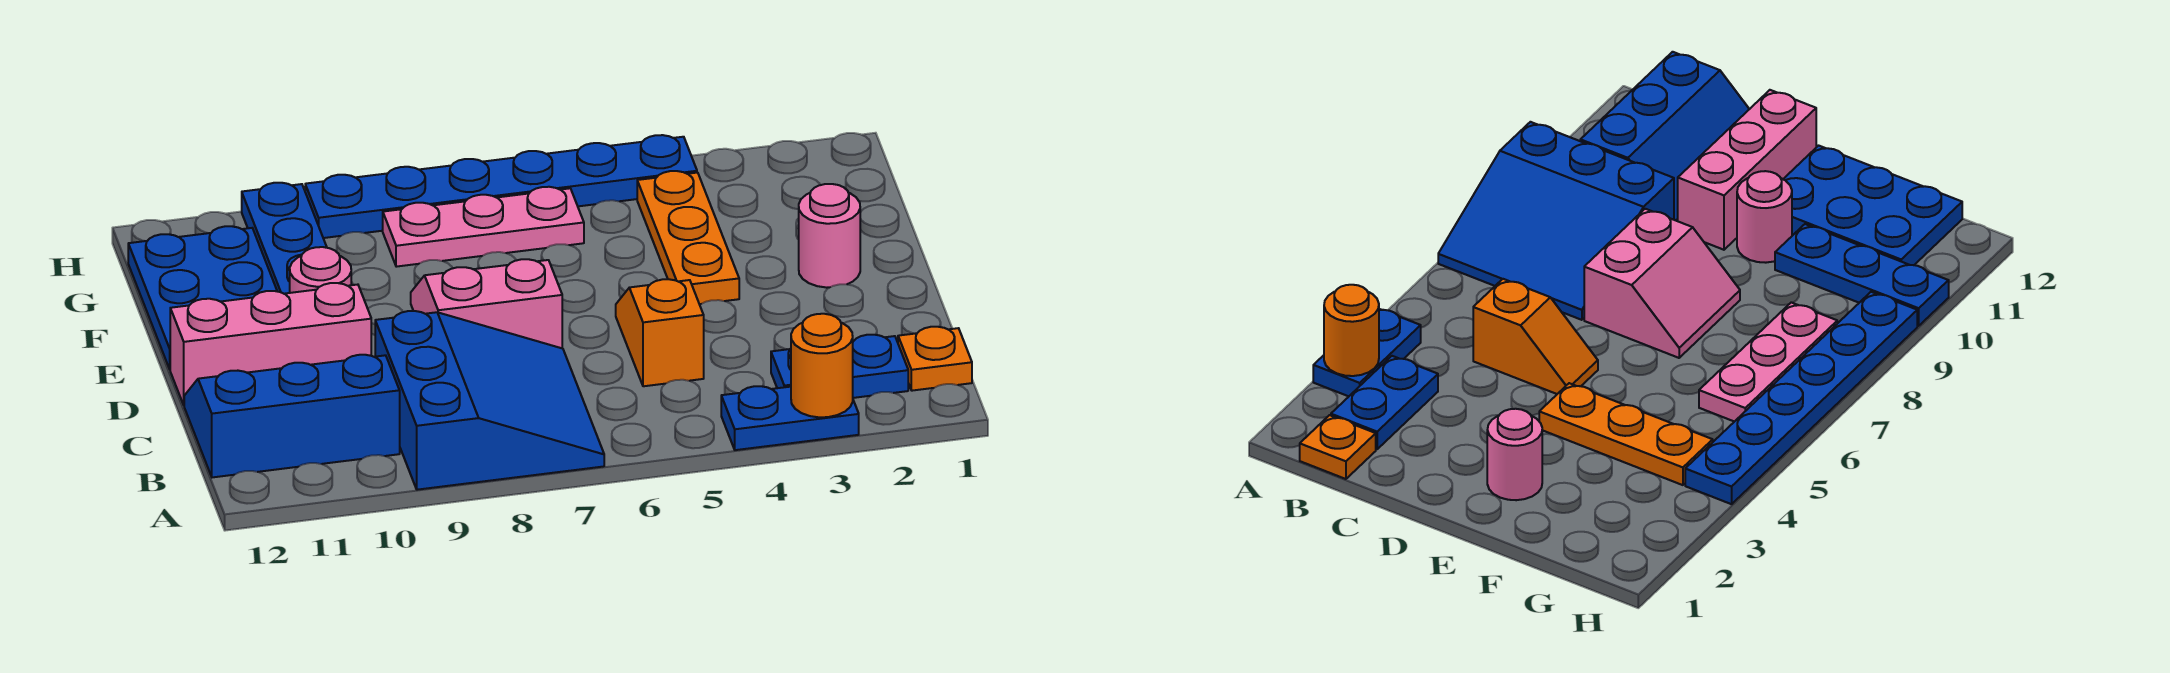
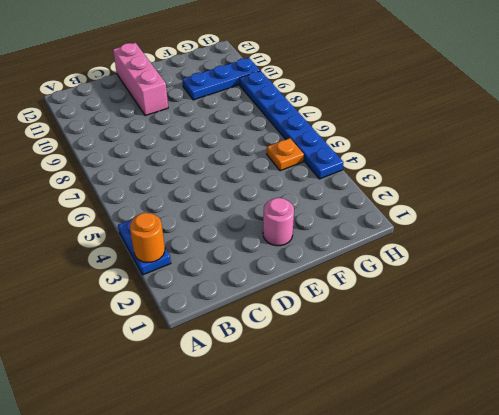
orange 1x1 plate [267,138,304,171] -> orange 1x1 plate moved to [898,327,972,391]
none -> blue 3x3 slope [375,311,604,490]
none -> blue 1x2 plate [771,335,908,398]
none -> blue 2x3 slope [184,355,400,477]

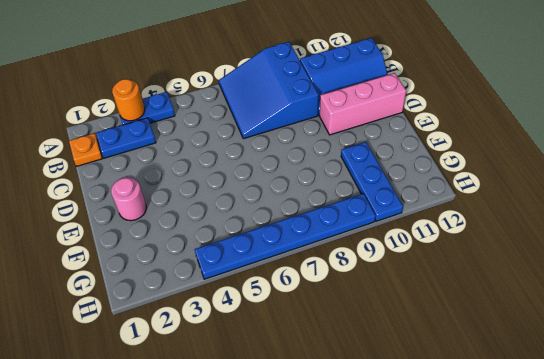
none -> orange 1x2 slope [616,279,704,386]
none -> pink 2x2 slope [411,259,562,348]
none -> orange 1x3 plate [637,171,739,304]

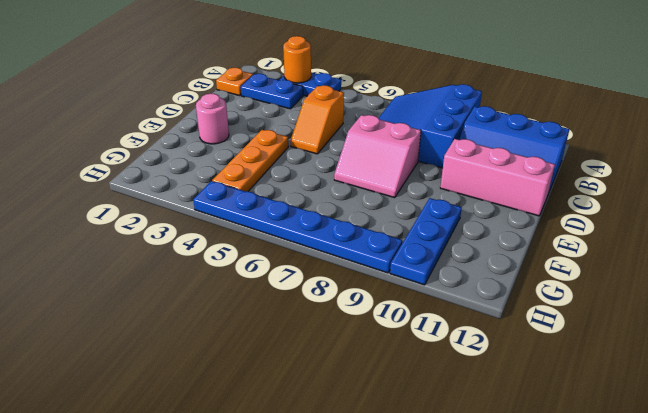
none -> pink 1x1 round brick [290,247,351,293]
none -> blue 2x3 plate [128,226,277,369]
none -> pink 1x3 plate [383,187,584,267]

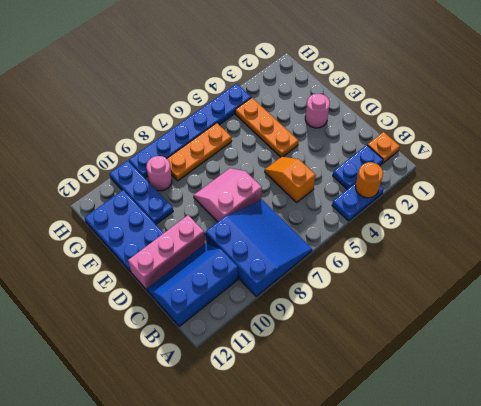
orange 1x3 plate [167,123,232,181] -> pink 1x3 plate [383,187,584,267]
pink 1x1 round brick [146,156,172,191] -> pink 1x1 round brick moved to [290,247,351,293]

